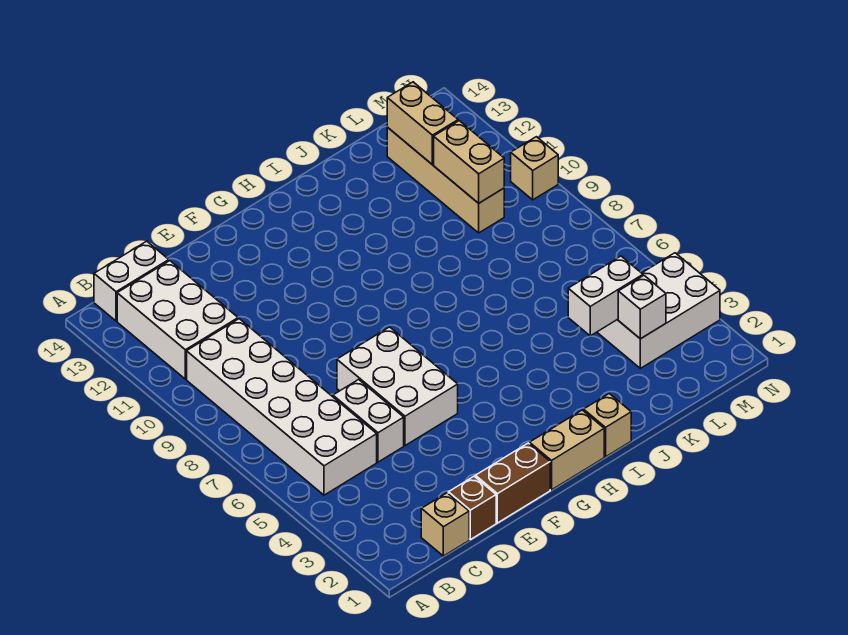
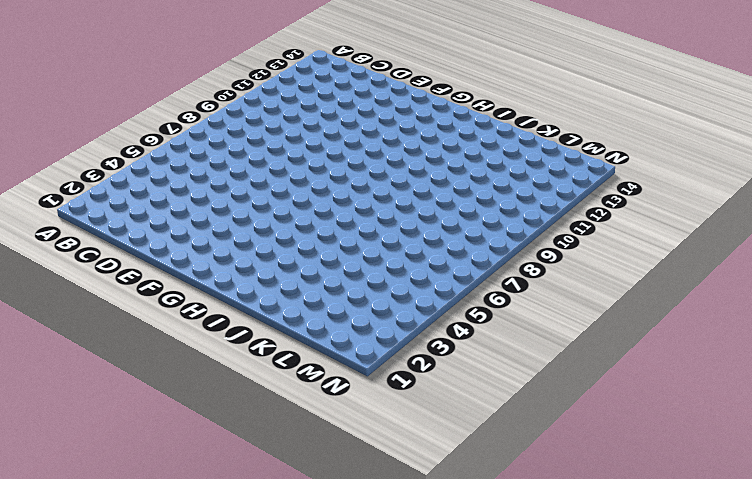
none -> white 2x6 brick [187,319,377,495]
none -> white 2x3 brick [117,261,238,379]
none -> white 1x2 brick [94,241,169,321]

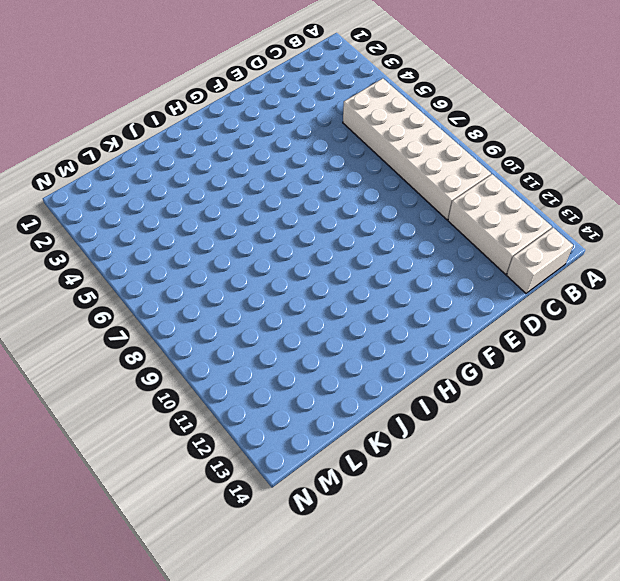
none -> tan 1x1 brick [421,493,469,556]
none -> brown 1x1 brick [448,476,496,540]
none -> white 1x2 brick [333,379,404,462]

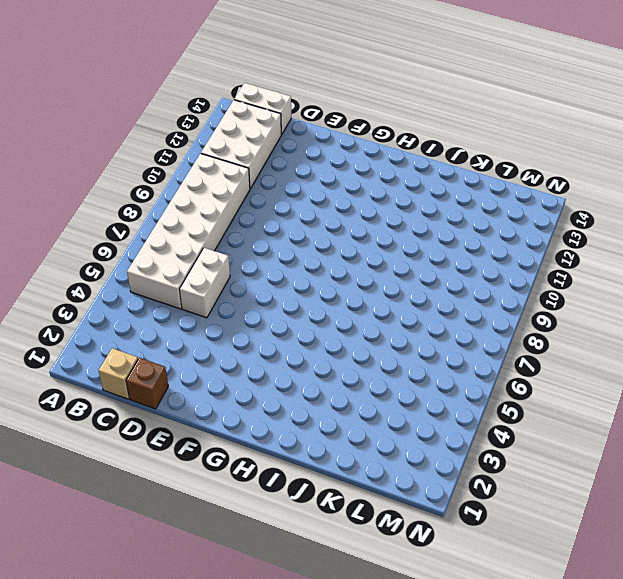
none -> brown 1x2 brick [475,443,550,523]
none -> white 2x3 brick [337,327,458,446]
none -> tan 1x2 brick [530,410,604,490]

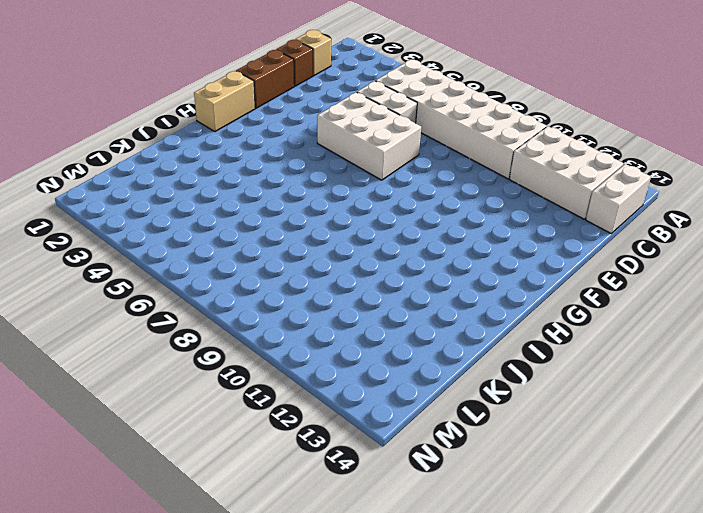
none -> tan 1x1 brick [584,394,631,457]
none -> white 2x3 brick [597,253,720,368]
none -> tan 1x4 brick [387,128,504,233]

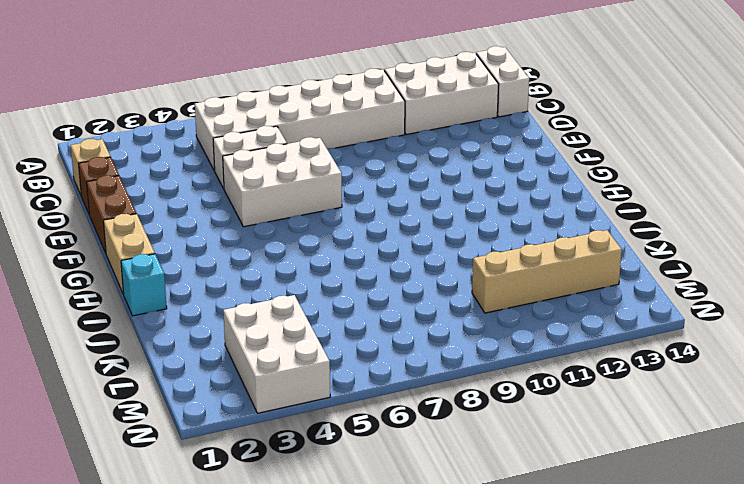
cyan 1x1 brick [121,254,167,316] -> tan 1x1 brick [584,394,631,457]
none -> tan 1x1 brick [511,137,558,200]
none -> white 1x2 brick [568,256,643,336]
none -> white 1x1 brick [618,276,666,339]

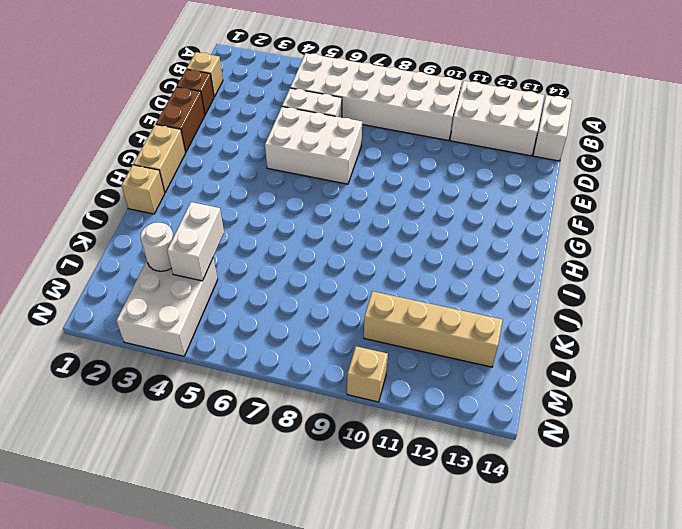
white 1x1 round brick [140,223,174,271] -> white 1x1 brick [618,276,666,339]
none -> tan 1x2 brick [434,121,504,203]
none -> tan 1x2 brick [387,82,458,165]

